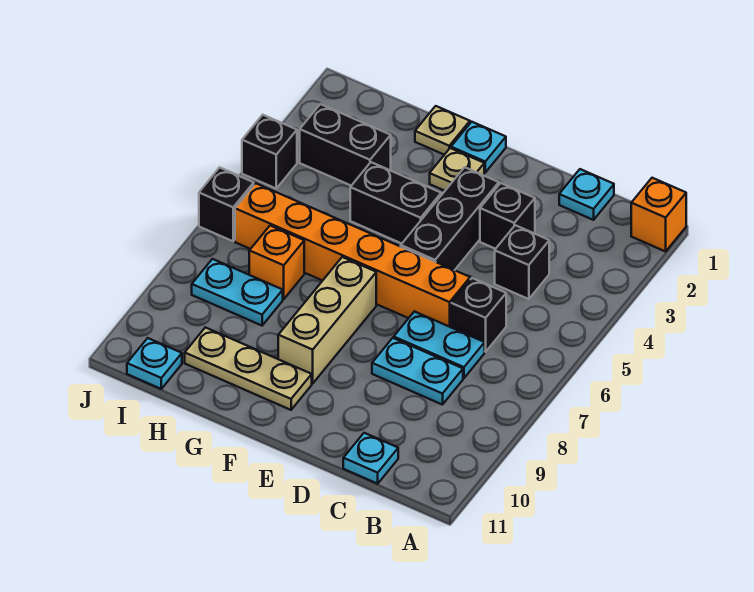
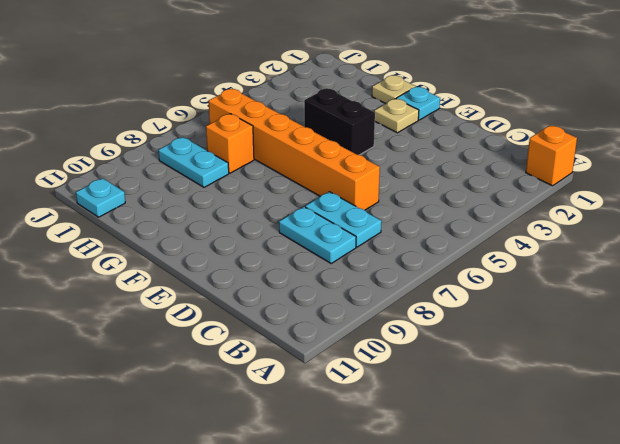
none -> cyan 1x1 plate [559,169,614,220]
none -> black 1x1 brick [495,225,549,299]
none -> black 1x1 brick [451,278,506,352]

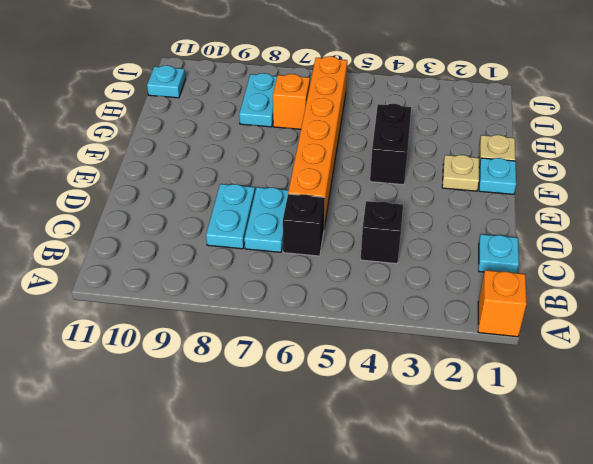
none -> cyan 1x1 plate [343,433,398,484]
none -> black 1x1 brick [480,183,535,249]
none -> black 1x3 brick [401,167,499,270]

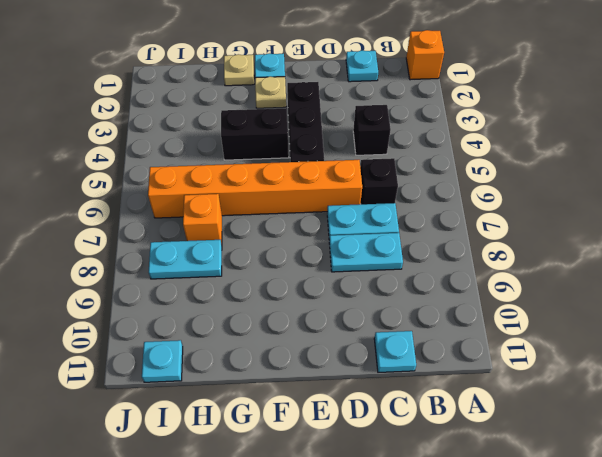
none -> black 1x1 brick [480,183,535,249]
none -> tan 1x3 brick [278,257,376,384]
none -> tan 1x3 plate [185,327,312,410]

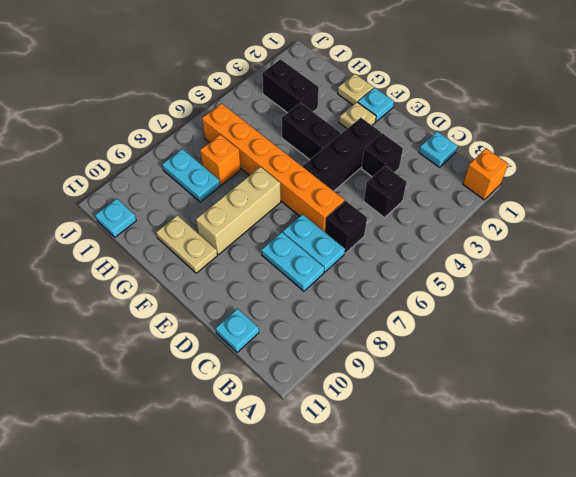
tan 1x2 plate [156,215,217,273] -> tan 1x3 plate [185,327,312,410]
none -> black 1x1 brick [242,115,297,188]
none -> black 1x1 brick [199,168,254,241]

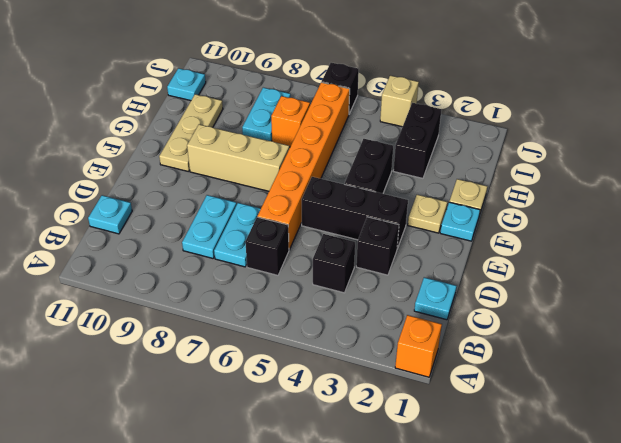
tan 1x1 brick [380,75,419,127] -> black 1x1 brick [242,115,297,188]

